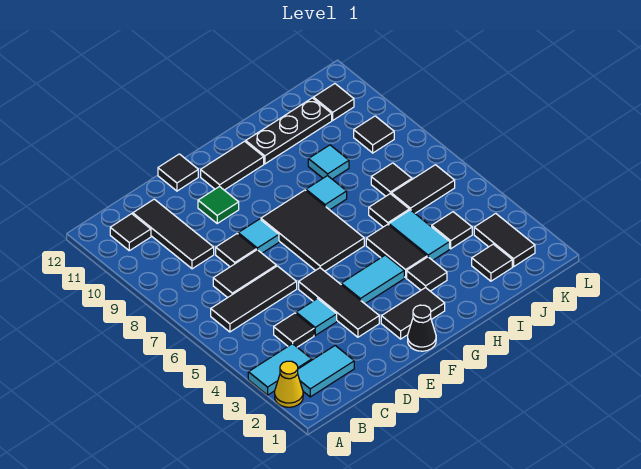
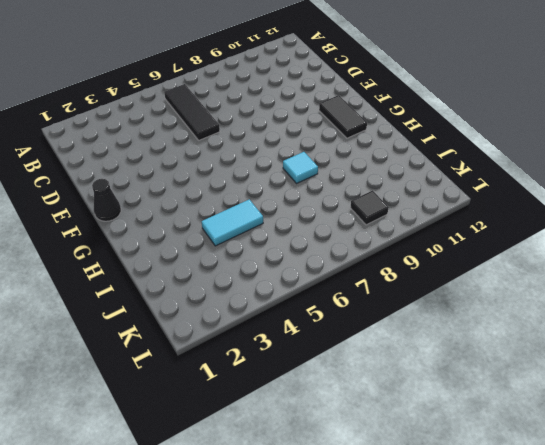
none -> yellow 1x1 cone [275,361,303,407]
none -> cyan 1x2 tile [248,344,312,395]
none -> cyan 1x2 tile [298,346,354,397]
none -> black 1x1 tile [110,214,151,251]

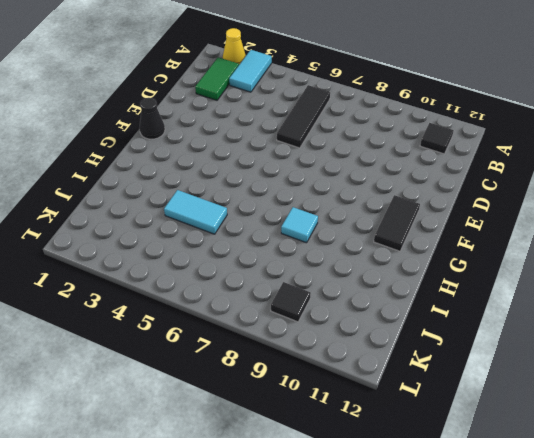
green 1x2 tile [195,57,239,100] -> cyan 1x2 tile [298,346,354,397]
none -> black 1x1 tile [274,313,314,347]
none -> black 1x2 tile [213,250,276,298]
none -> black 1x3 tile [133,199,214,269]
none -> cyan 1x1 tile [296,299,337,335]

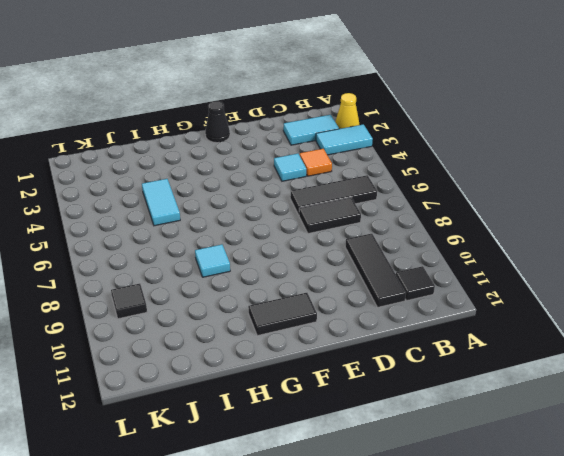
orange 1x1 tile [300,149,332,176] -> black 1x1 tile [274,313,314,347]
none -> black 1x1 tile [216,234,256,267]
none -> black 1x3 tile [299,268,379,337]
none -> cyan 1x1 tile [238,219,279,253]
none -> green 1x1 tile [198,186,239,223]

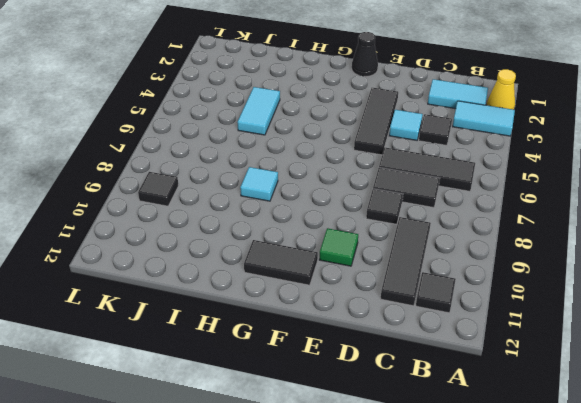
none -> cyan 1x1 tile [238,219,279,253]
none -> black 1x1 tile [158,154,198,191]
none -> black 1x2 tile [381,287,445,339]
none -> cyan 1x2 tile [341,255,404,304]

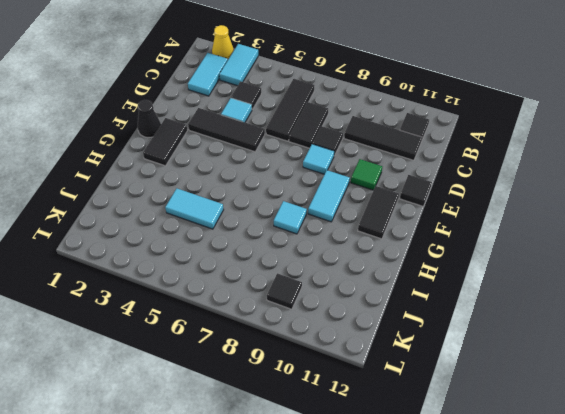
cyan 1x2 tile [308,170,350,222] -> cyan 1x2 tile moved to [341,255,404,304]
none -> black 2x3 tile [261,190,364,271]
none -> black 1x1 tile [407,257,447,291]
none -> black 1x2 tile [366,224,427,278]
none -> black 1x3 plate [246,98,332,164]

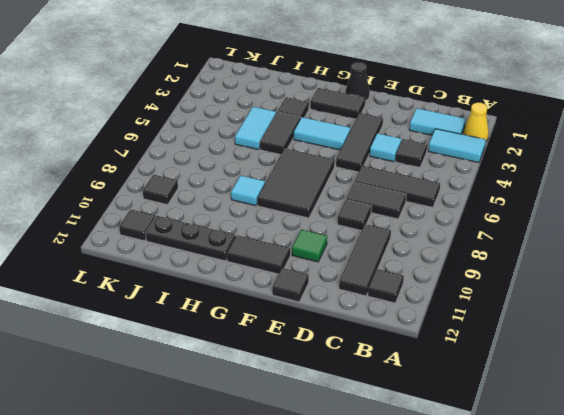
none -> cyan 1x1 tile [238,219,279,253]
none -> black 1x1 tile [369,194,409,227]
none -> cyan 1x1 tile [308,145,349,179]
none -> black 1x1 tile [472,244,512,281]

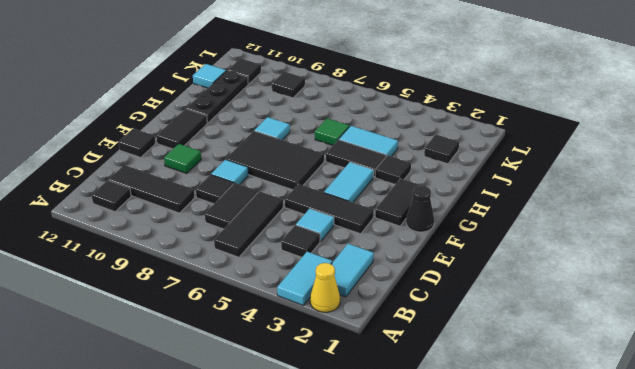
green 1x1 tile [315,118,350,145] -> black 1x1 tile [369,194,409,227]
cyan 1x1 tile [193,64,226,88] -> cyan 1x1 tile moved to [308,145,349,179]
none -> black 1x1 tile [432,212,472,249]
none -> black 1x2 tile [391,165,455,213]
none -> black 1x1 tile [371,163,412,196]
none -> black 1x2 tile [474,214,535,267]

